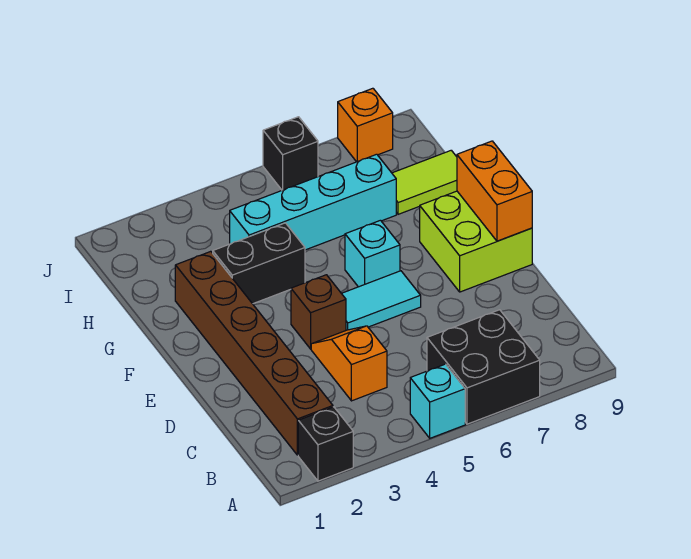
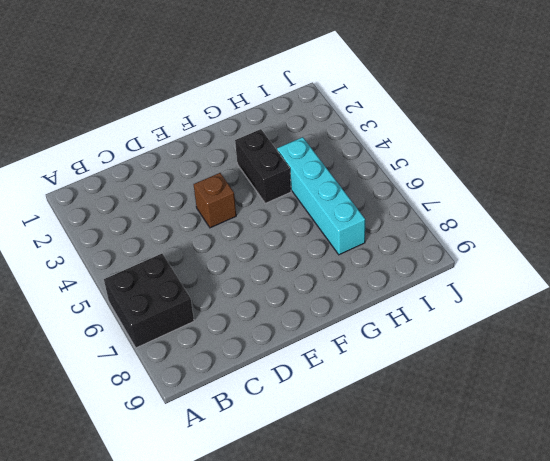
none -> black 1x1 brick [298,407,353,481]
none -> cyan 1x1 brick [410,364,465,438]
none -> brown 1x6 brick [175,251,333,455]

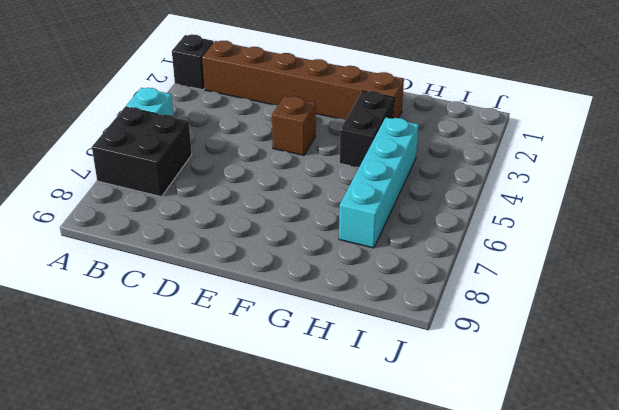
none -> orange 1x2 slope [311,326,387,401]
none -> cyan 1x2 tile [341,271,421,330]
none -> lime 2x2 brick [420,191,532,292]

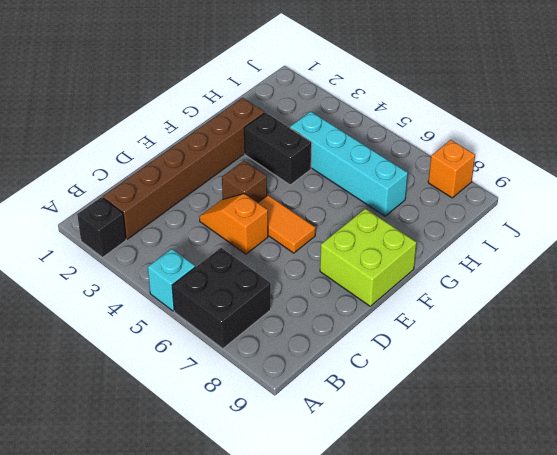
orange 1x2 slope [199,194,268,254] -> orange 1x2 slope turned to [311,326,387,401]
orange 1x2 tile [258,195,316,253] -> cyan 1x2 tile [341,271,421,330]
none -> cyan 1x1 brick [345,220,400,287]
none -> lime 1x2 tile [392,150,457,214]
none -> black 1x1 brick [263,117,318,190]

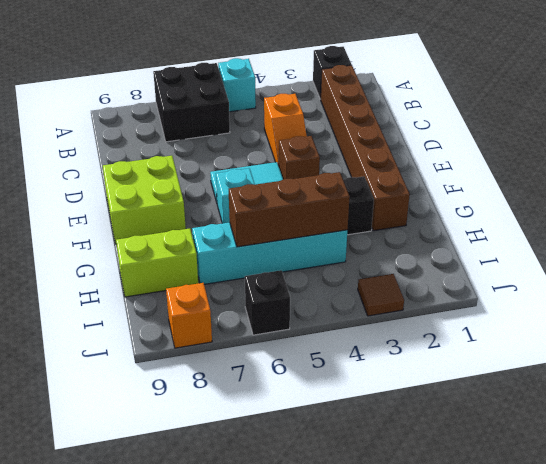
brown 1x3 brick [229,172,350,247] -> none
lime 1x2 brick [116,228,198,297] -> lime 1x2 tile [392,150,457,214]
brown 1x1 tile [358,274,404,316] -> none
none -> orange 1x2 brick [457,141,532,241]

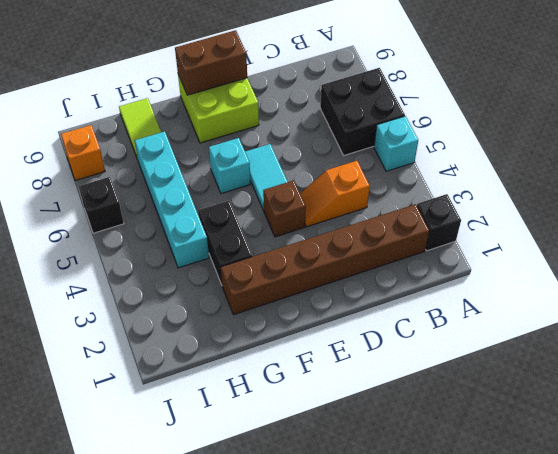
brown 1x2 brick [175,30,247,95] -> orange 1x2 brick [457,141,532,241]

